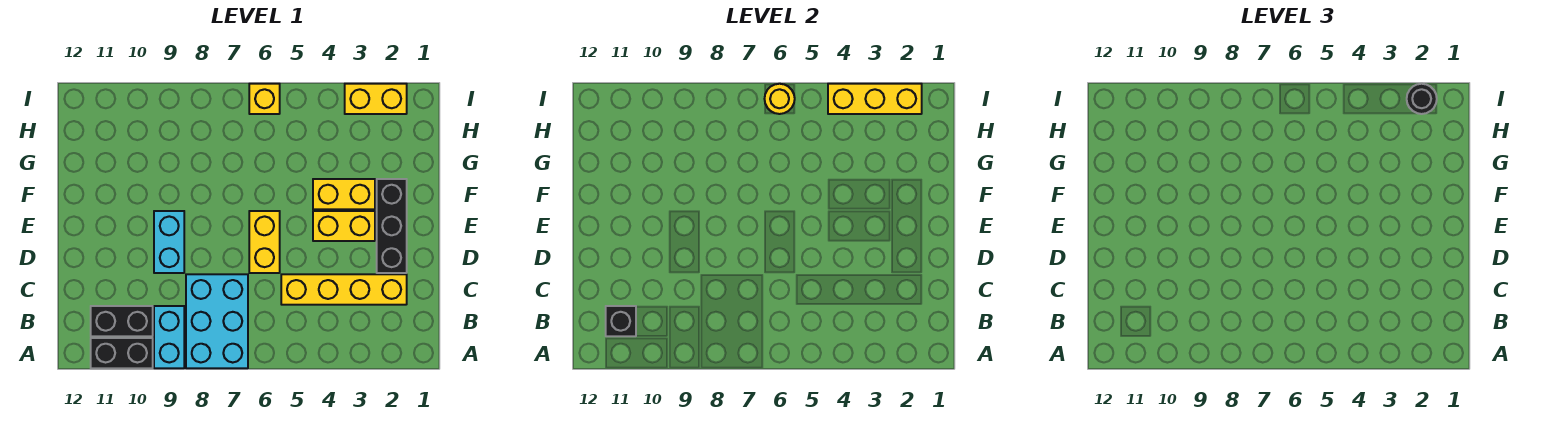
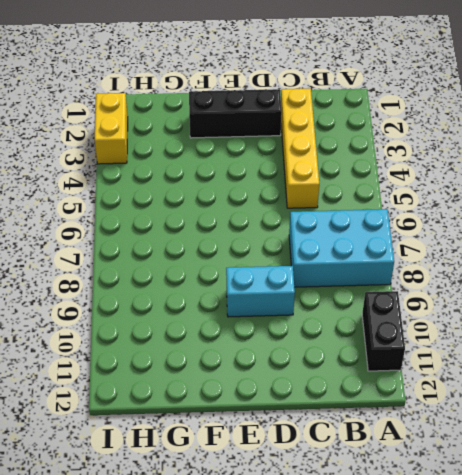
none -> cyan 1x2 brick [154,306,184,368]
none -> black 1x2 brick [91,306,153,336]
none -> yellow 1x2 brick [249,211,280,273]

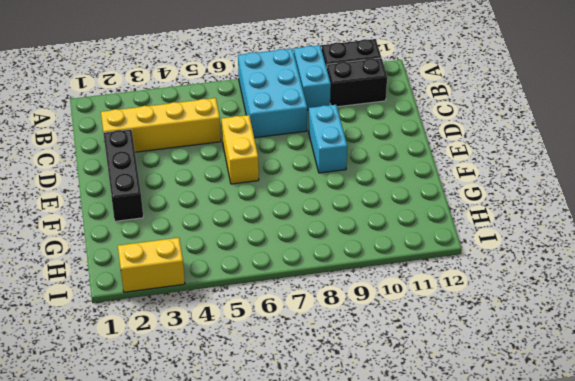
none -> yellow 1x2 brick [313,211,375,241]
none -> yellow 1x2 brick [313,179,375,209]
none -> yellow 1x1 brick [249,84,280,114]

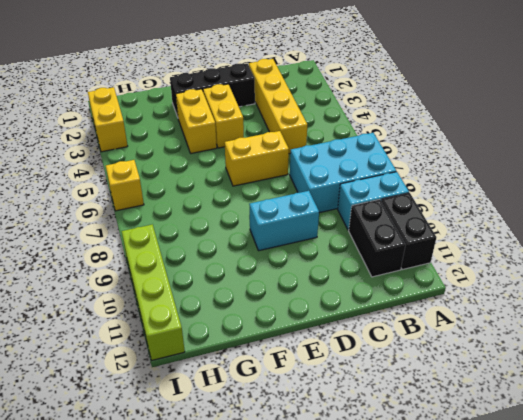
lime 1x4 brick [122,224,185,360] -> none
none -> black 1x1 brick [606,306,636,336]
none -> yellow 1x3 brick [828,84,922,114]
none -> yellow 1x1 round brick [765,84,795,114]

